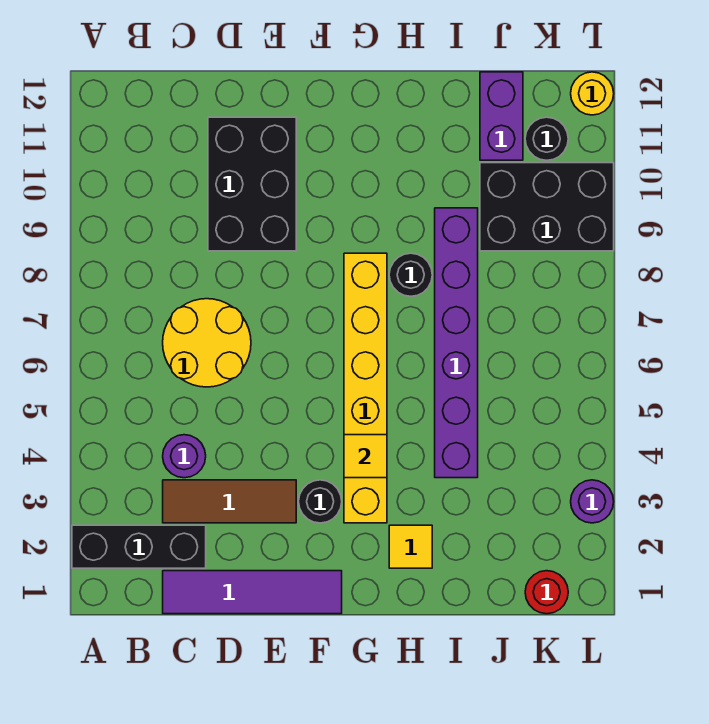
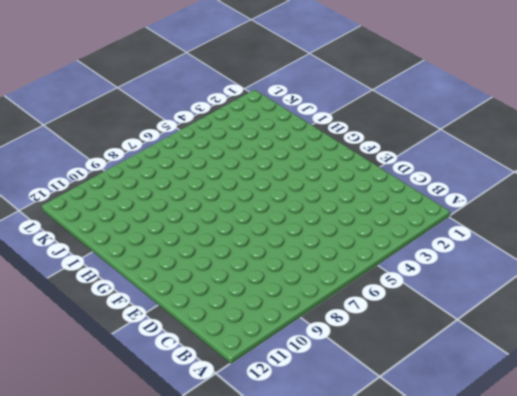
none -> black 1x3 brick [72,525,206,568]
none -> purple 1x4 tile [163,571,342,614]
none -> brown 1x3 tile [163,480,296,523]

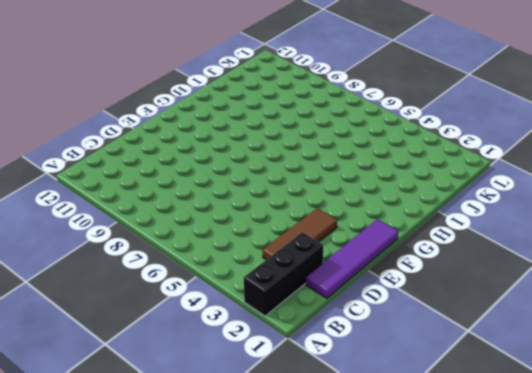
none -> purple 1x1 round brick [163,435,206,478]
none -> yellow 2x2 round brick [163,299,251,387]
none -> black 2x3 brick [208,117,296,251]

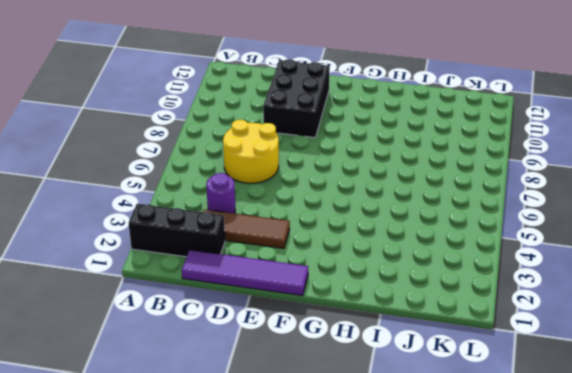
none -> black 1x1 round brick [299,480,342,523]
none -> yellow 1x6 brick [344,253,387,523]
none -> yellow 1x1 tile [389,525,432,568]

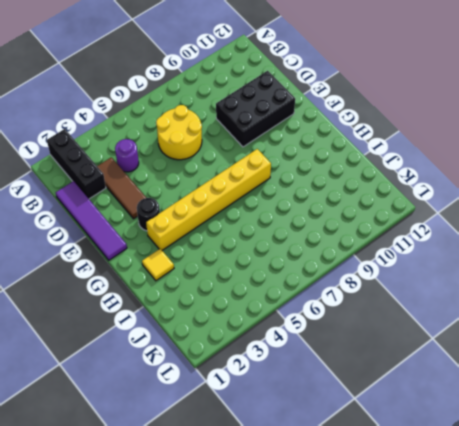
none -> black 1x1 round brick [389,253,432,296]
none -> purple 1x6 brick [435,208,478,478]
none -> black 2x3 brick [480,163,614,251]

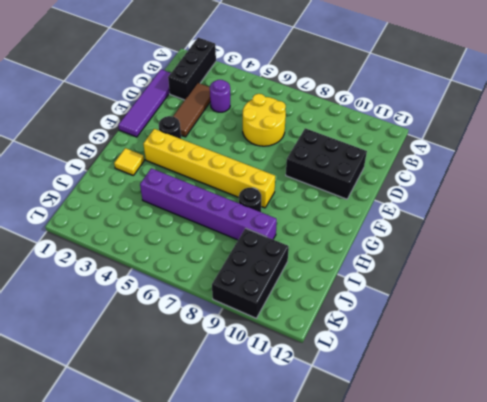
none -> purple 1x2 brick [480,72,523,160]
none -> red 1x1 round brick [525,571,568,614]
none -> black 1x1 round brick [525,117,568,160]

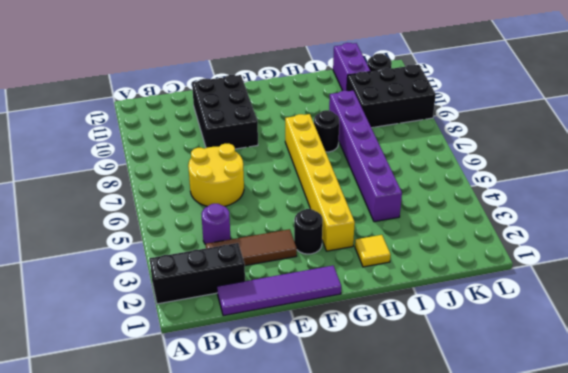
none -> red 1x1 round brick [525,571,568,614]
none -> purple 1x1 round brick [571,480,614,523]
none -> yellow 1x1 round brick [571,72,614,115]

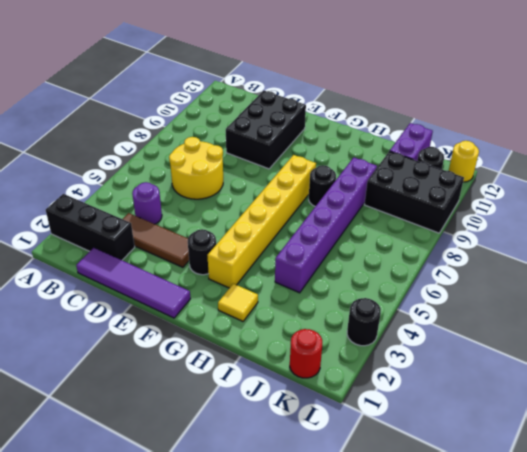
black 1x1 round brick [347,298,381,346] -> purple 1x1 round brick [571,480,614,523]
none -> yellow 1x1 tile [344,435,387,478]

